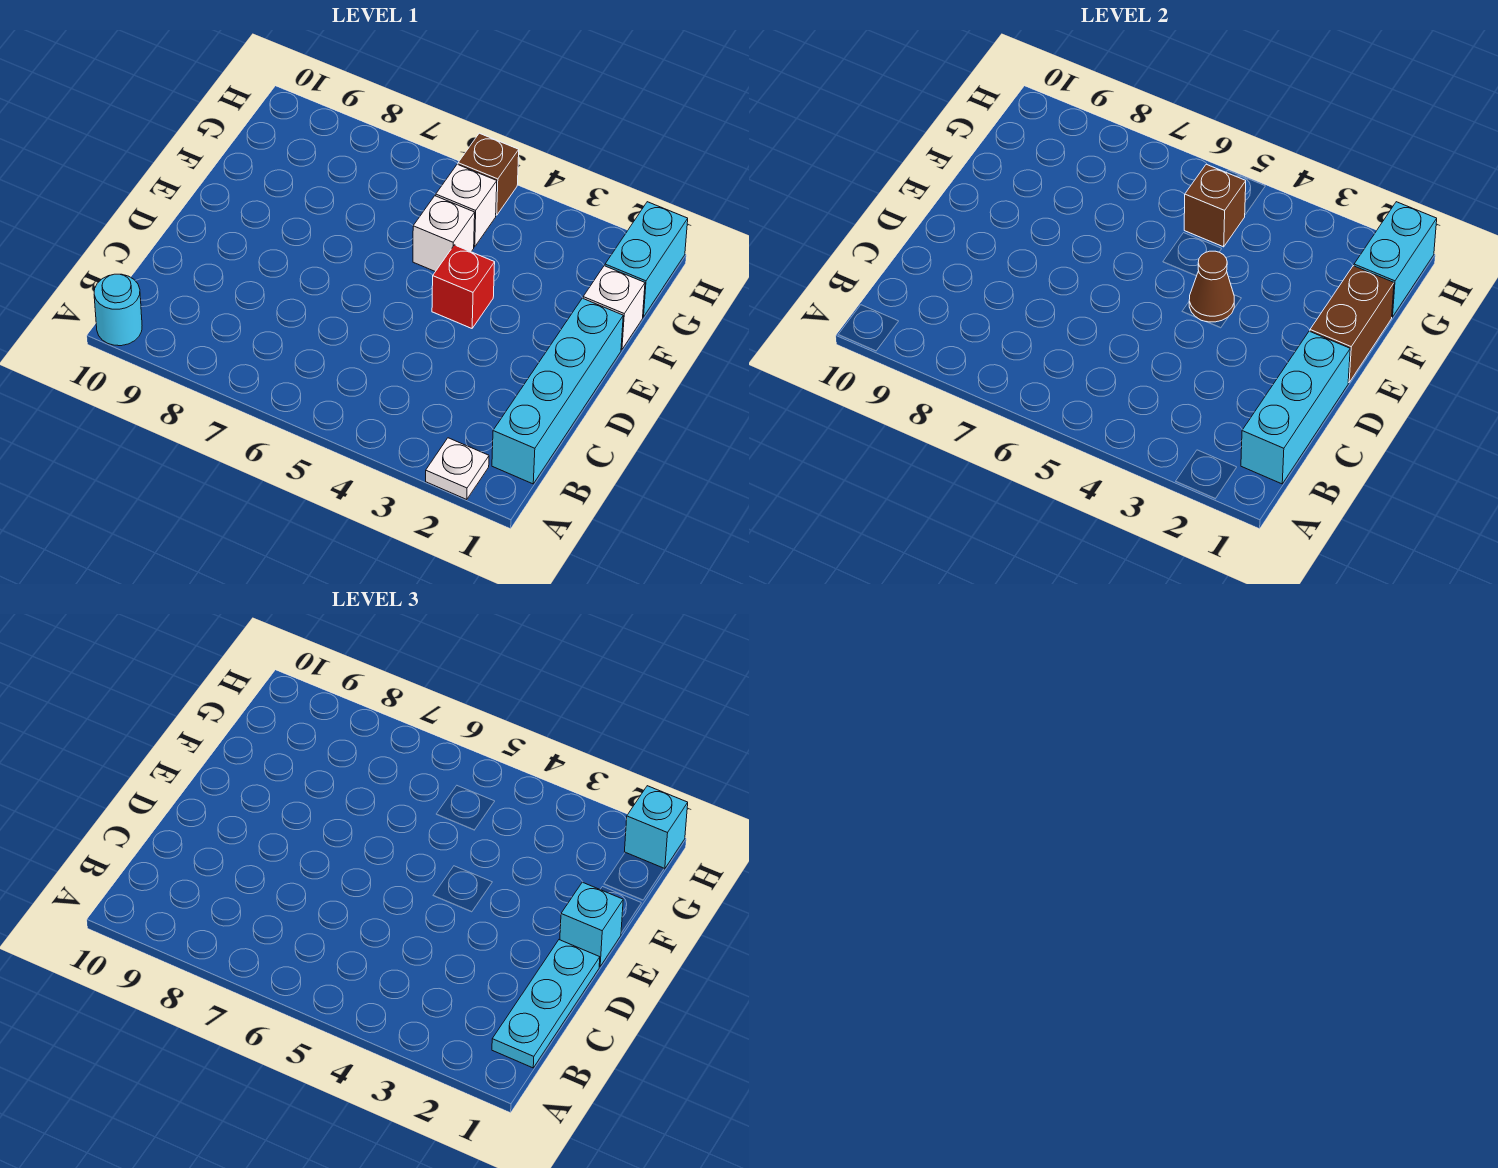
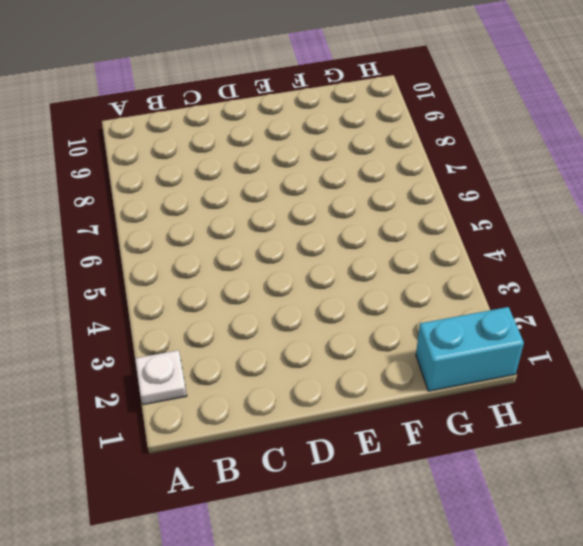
none -> cyan 1x1 round brick [94,274,142,346]
none -> cyan 1x4 brick [492,298,623,484]
none -> red 1x1 brick [432,245,495,328]

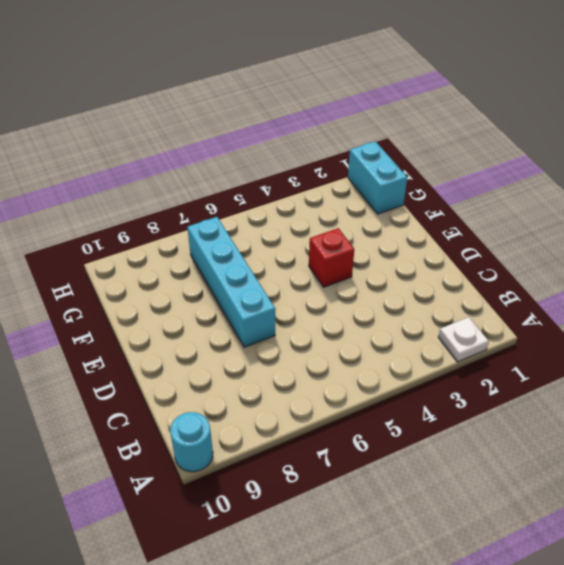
cyan 1x4 brick [187,217,275,347] -> cyan 1x4 brick moved to [492,298,623,484]
none -> white 1x1 brick [583,266,645,350]
none -> white 1x1 brick [413,196,475,272]
none -> white 1x1 brick [436,164,497,247]

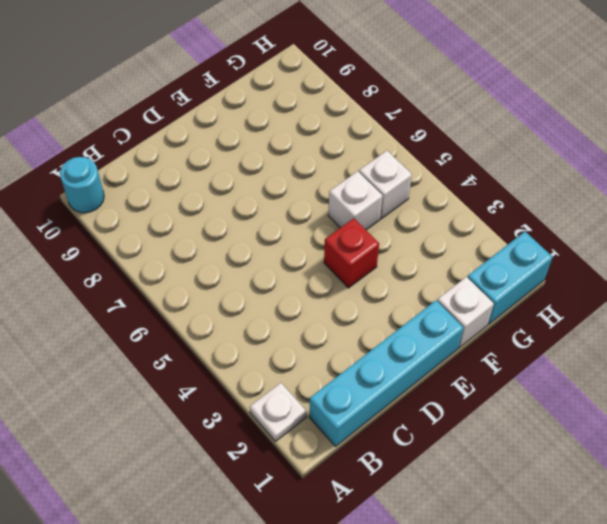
none -> brown 1x1 brick [458,133,519,215]
none -> cyan 1x3 brick [1241,331,1350,484]
none -> brown 1x2 brick [1310,266,1394,383]

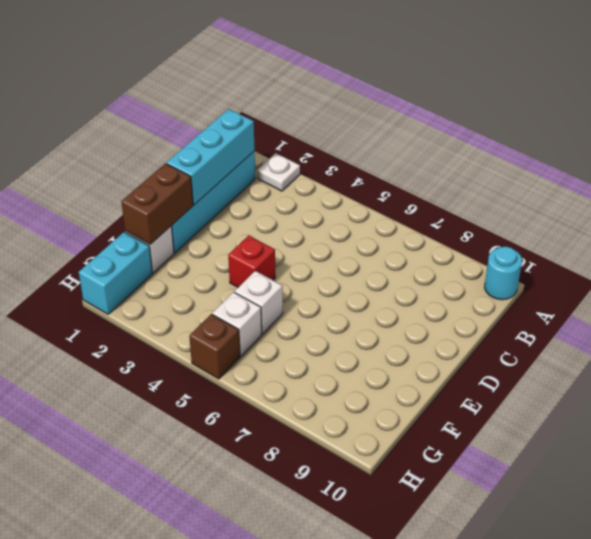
none -> brown 1x1 cone [1189,251,1234,322]
none -> cyan 1x2 brick [1354,202,1437,317]
none -> brown 1x1 brick [1184,164,1246,247]

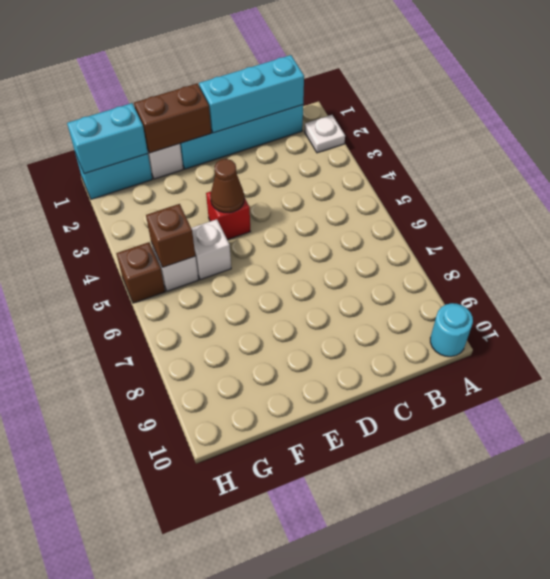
none -> cyan 1x3 plate [492,940,600,1068]
none -> cyan 1x1 brick [560,882,623,967]
none -> cyan 1x1 brick [625,786,688,869]

